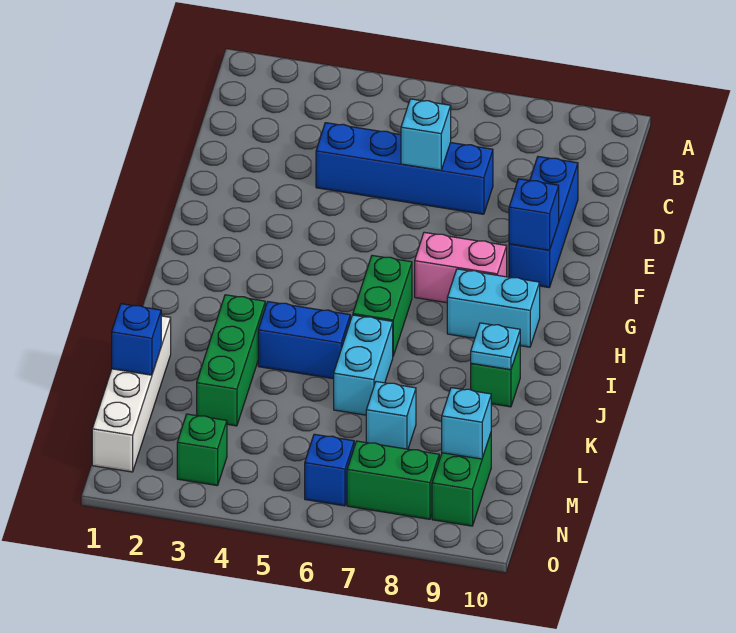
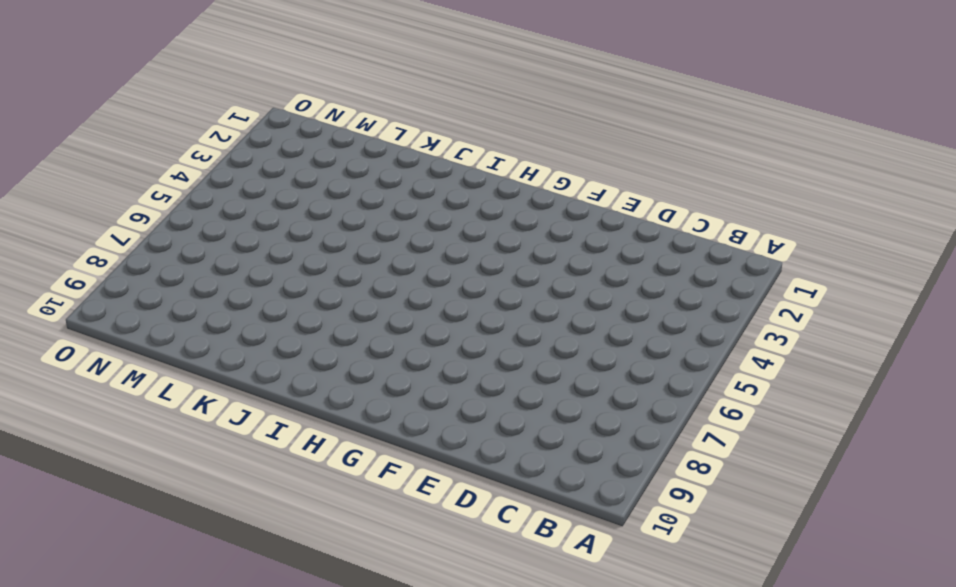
none -> blue 1x4 brick [316,123,493,214]
none -> blue 1x3 brick [509,157,578,287]
none -> pink 1x2 brick [415,232,507,303]

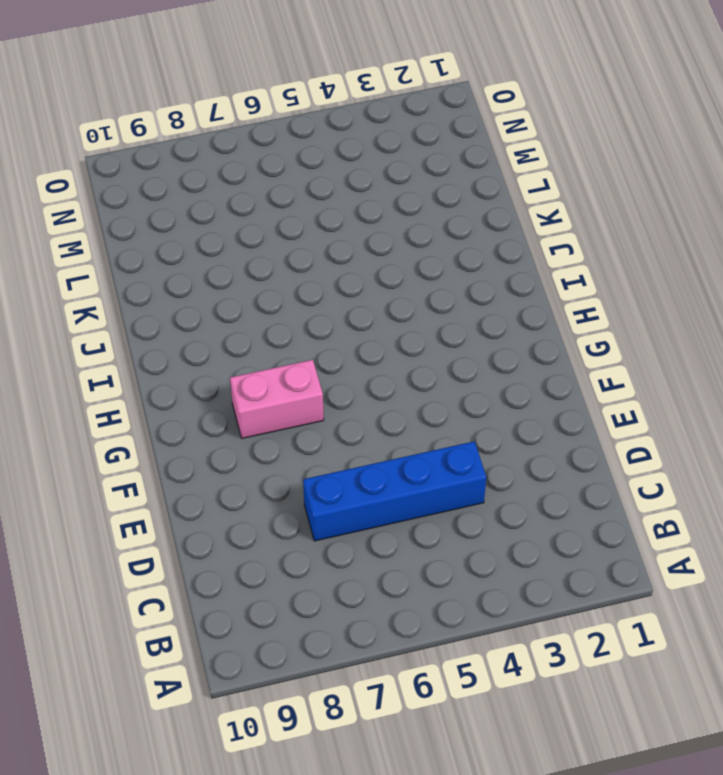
none -> blue 1x3 brick [509,157,578,287]
none -> green 1x2 brick [353,255,412,356]
none -> cyan 1x2 brick [447,269,540,347]

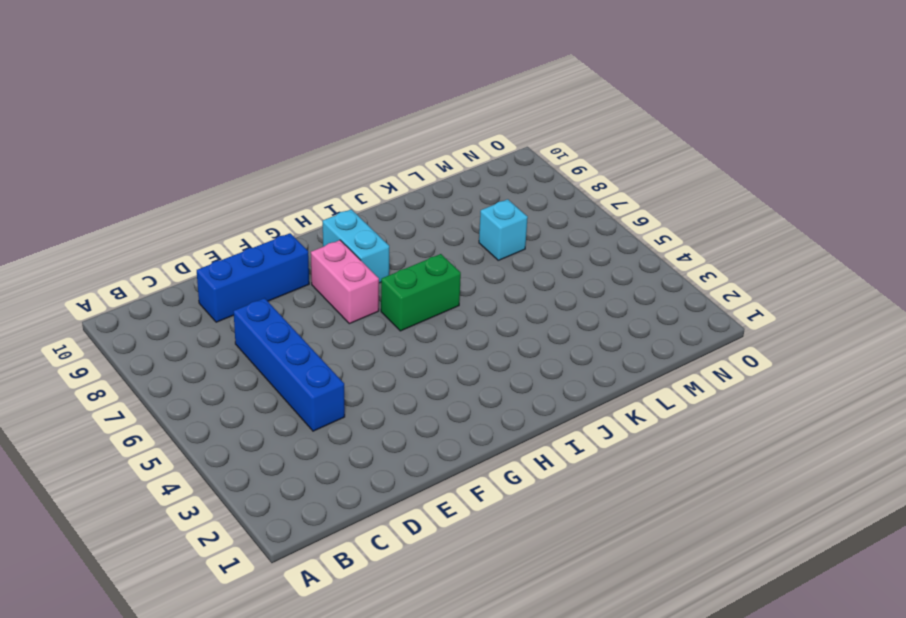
none -> green 1x3 brick [197,295,265,426]
none -> blue 1x2 brick [258,302,350,379]
none -> cyan 1x2 brick [334,315,393,415]

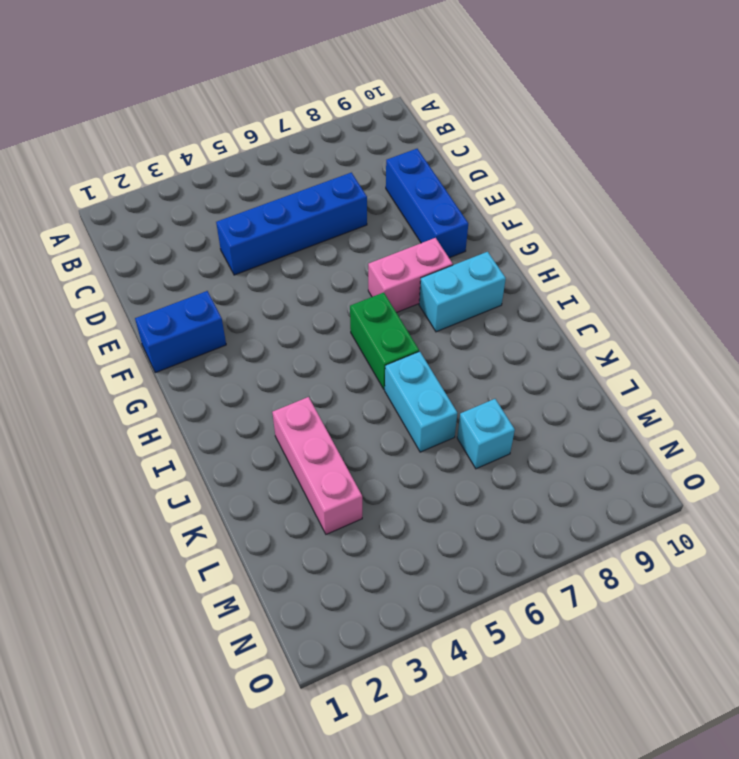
blue 1x2 brick [135,291,226,373] -> blue 1x2 brick moved to [258,302,350,379]
pink 1x3 brick [272,397,362,534] -> green 1x3 brick [197,295,265,426]
none -> green 1x1 brick [471,344,520,407]
none -> white 1x4 brick [92,316,171,472]
none -> green 1x2 brick [432,433,491,526]

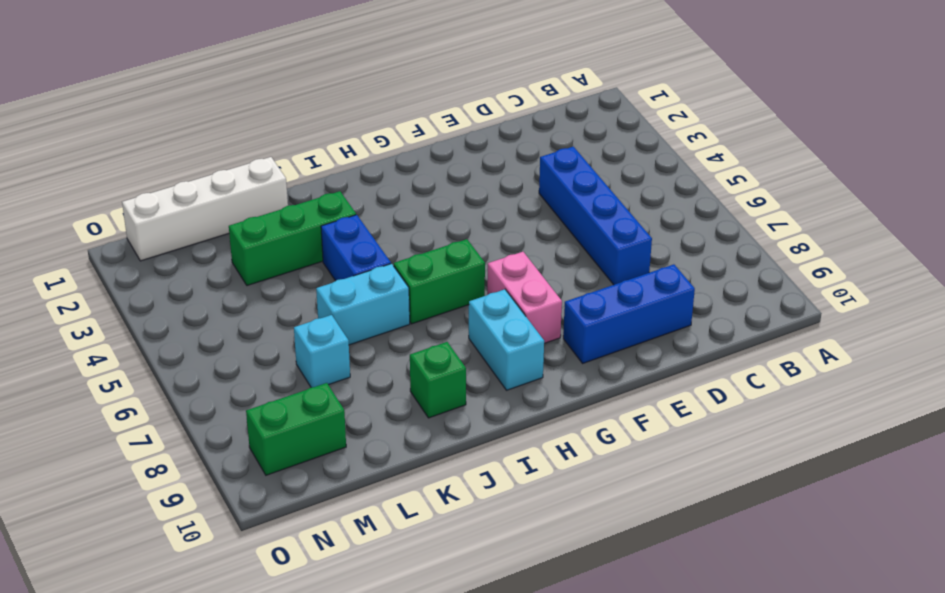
none -> green 1x1 brick [177,414,227,486]
none -> blue 1x1 brick [305,434,354,506]
none -> green 1x2 brick [347,441,439,519]

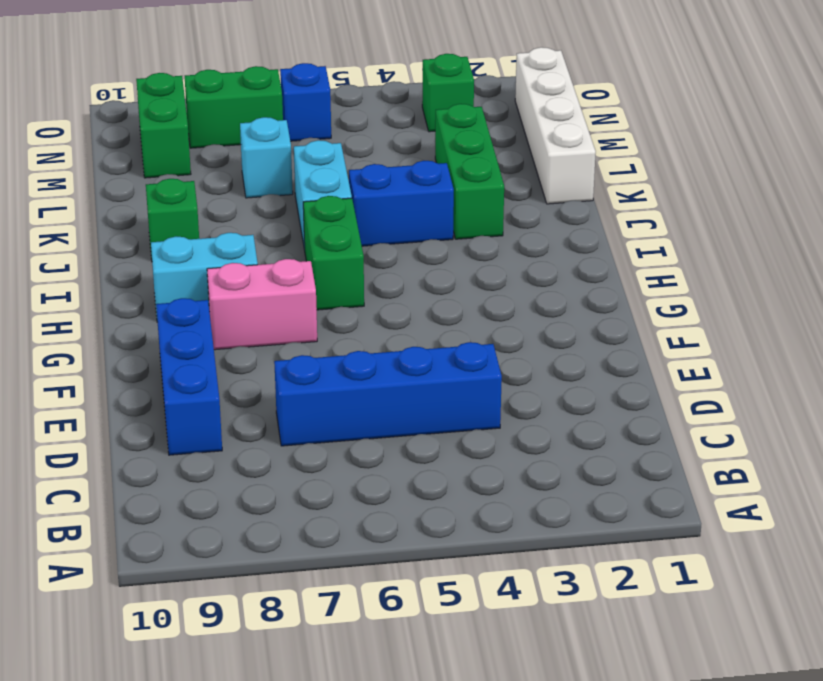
none -> cyan 1x1 brick [401,99,451,170]
none -> blue 1x1 brick [509,179,559,250]
none -> cyan 1x1 plate [471,323,520,370]

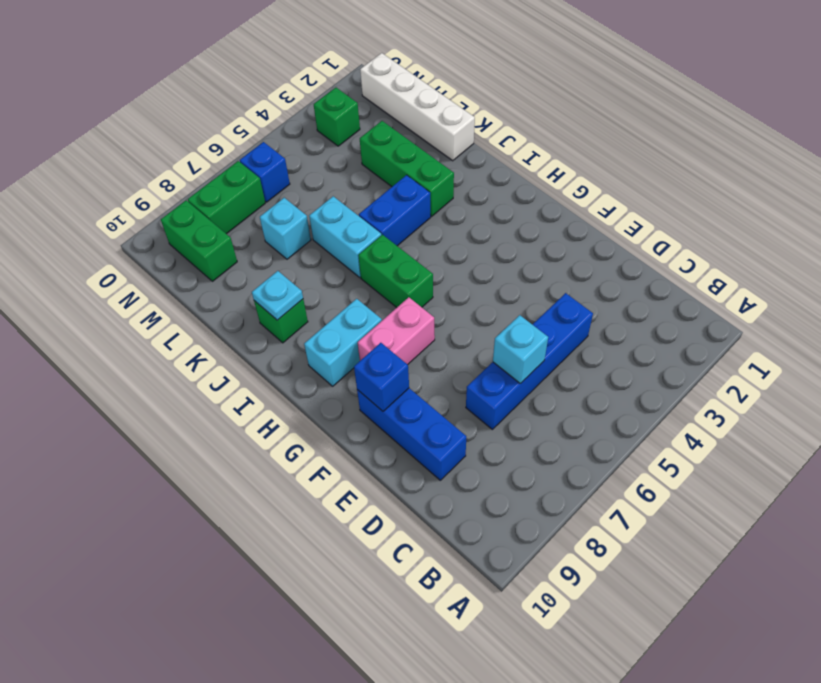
none -> blue 1x1 brick [112,304,161,375]
none -> cyan 1x1 brick [442,388,491,459]

